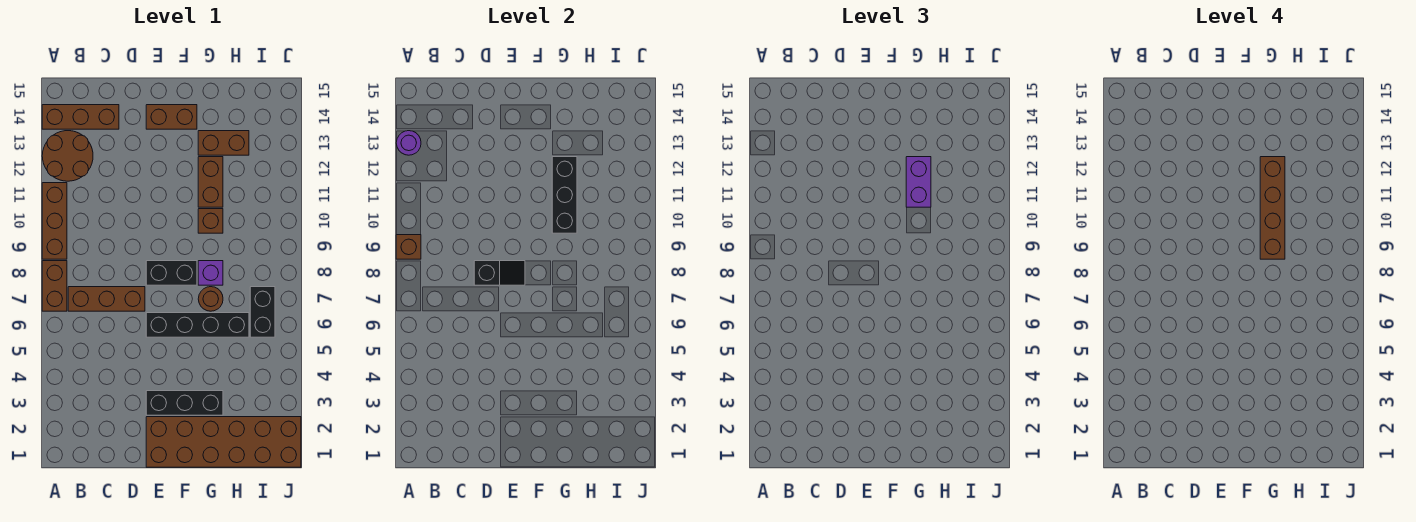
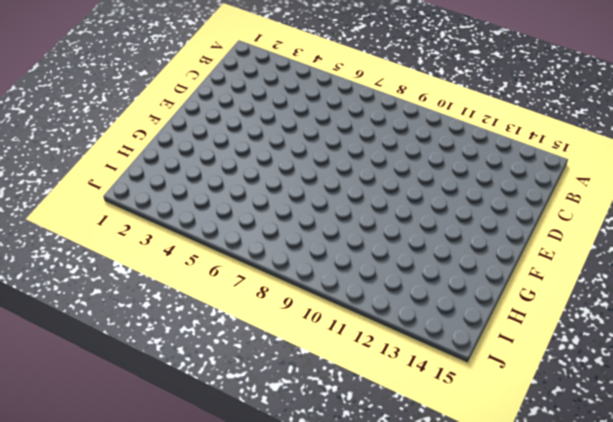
none -> brown 1x2 brick [42,261,67,311]
none -> brown 1x3 brick [42,183,67,259]
none -> brown 2x2 round brick [42,131,93,181]

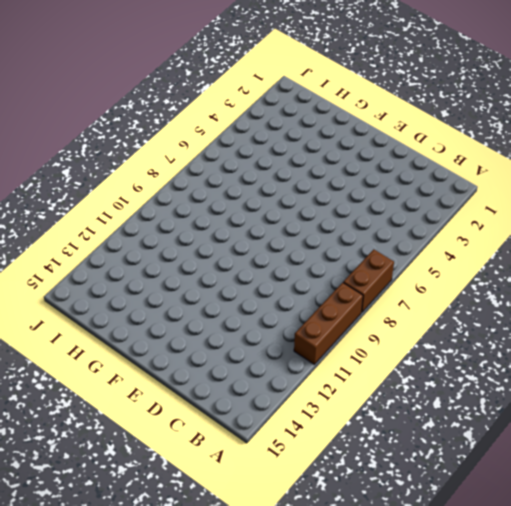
none -> brown 2x2 round brick [42,131,93,181]
none -> brown 1x3 brick [42,105,119,129]
none -> brown 1x3 brick [68,287,145,311]

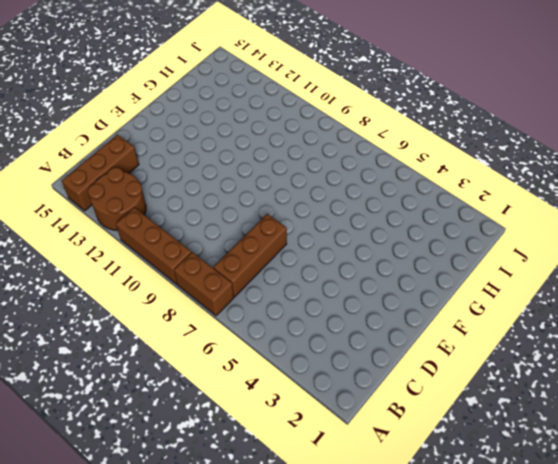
none -> brown 2x6 brick [146,417,301,467]
none -> black 1x3 brick [146,391,223,415]
none -> black 1x4 brick [146,313,249,337]

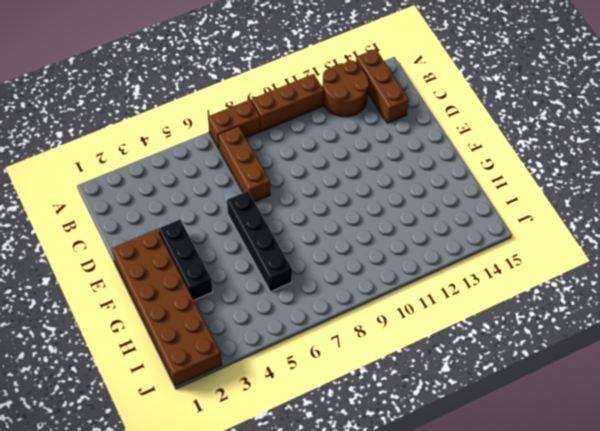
none -> black 1x2 brick [146,261,197,285]
none -> brown 1x2 brick [146,105,197,129]
none -> brown 1x1 round brick [198,287,223,311]

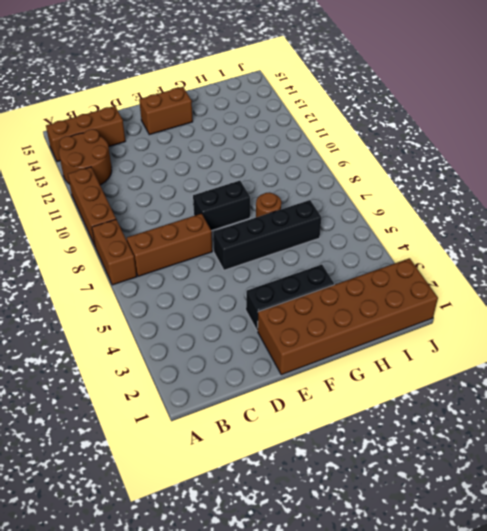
none -> purple 1x1 brick [198,261,223,285]
none -> brown 1x1 brick [198,209,223,233]
none -> brown 1x2 brick [198,157,223,207]

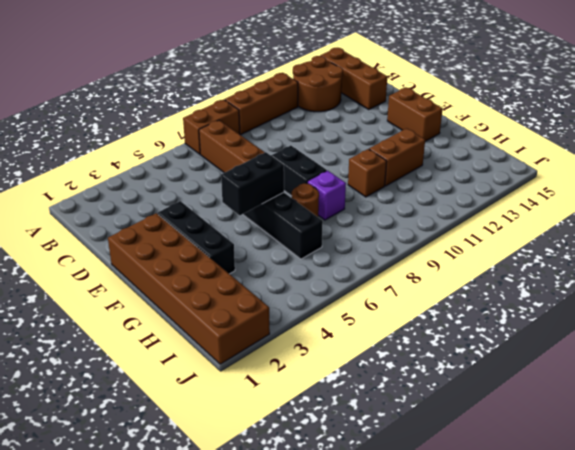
black 1x2 brick [221,152,284,215] -> black 1x2 brick moved to [250,287,275,337]
none -> brown 1x2 brick [198,131,249,155]
none -> brown 1x1 brick [396,235,421,259]
none -> purple 1x1 round brick [396,131,421,155]

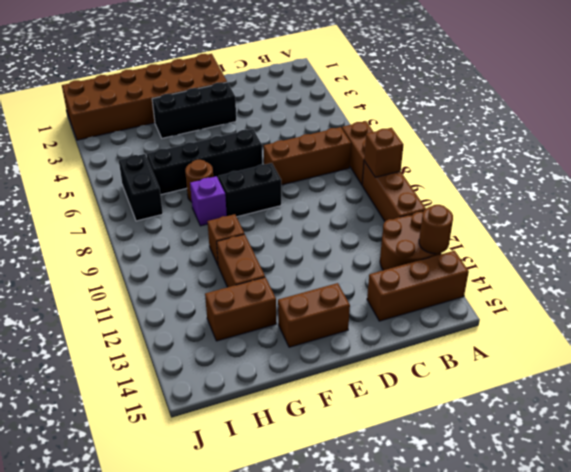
brown 1x1 round brick [419,205,453,254] -> purple 1x1 round brick [396,131,421,155]
none -> black 1x2 slope [474,261,525,285]
none -> black 1x3 brick [552,157,577,233]
none -> purple 1x2 brick [906,157,931,207]

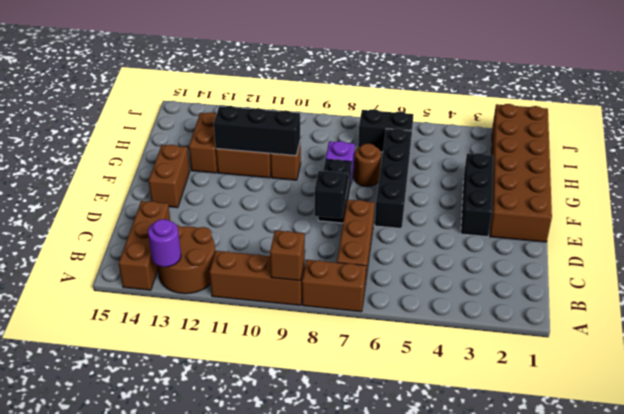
none -> purple 1x2 brick [906,157,931,207]
none -> brown 1x4 brick [1260,157,1285,259]

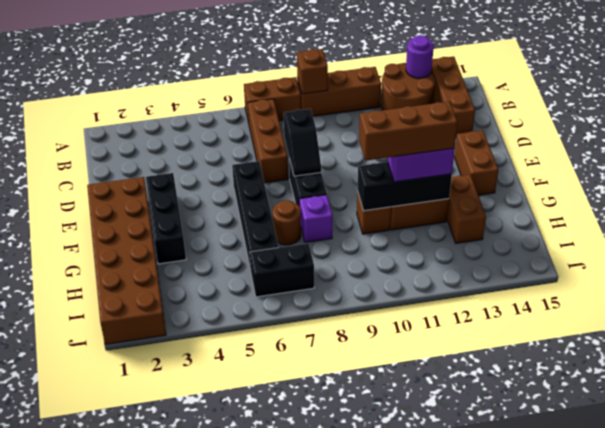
brown 1x3 brick [359,101,457,161] -> brown 1x4 brick [1260,157,1285,259]

